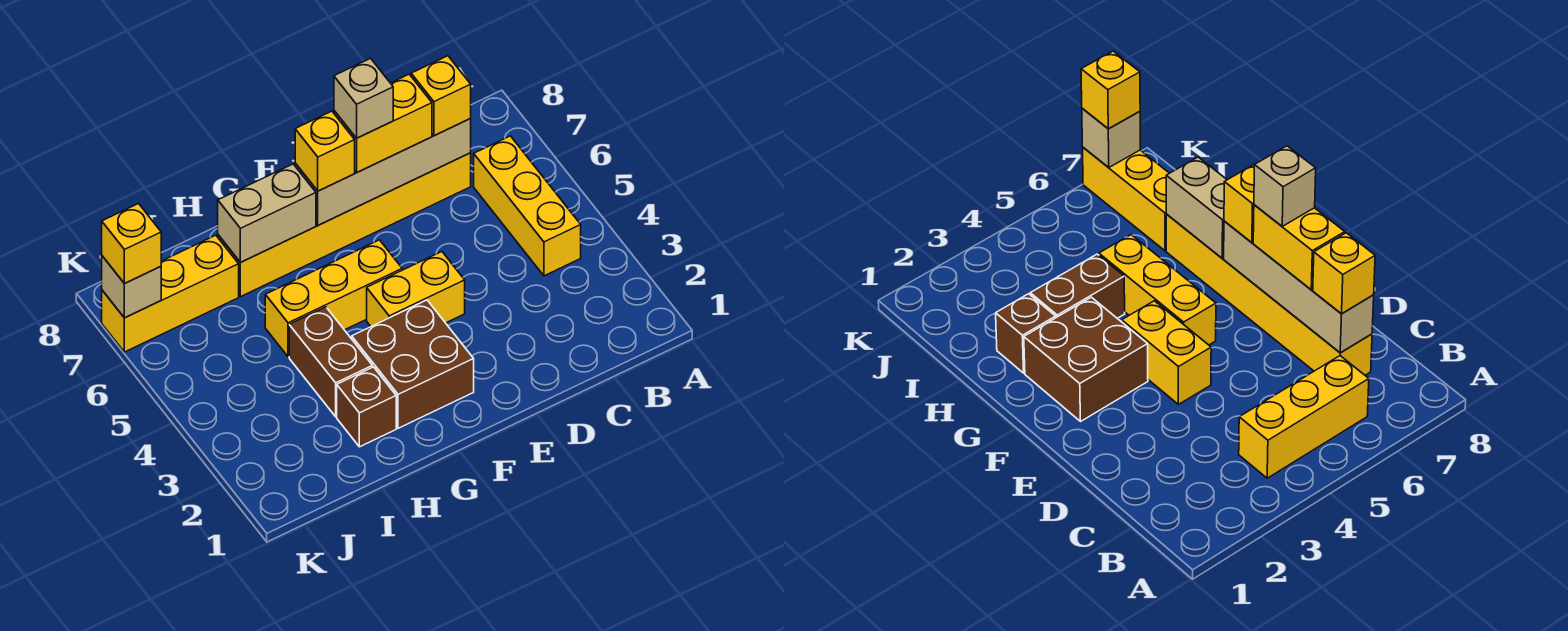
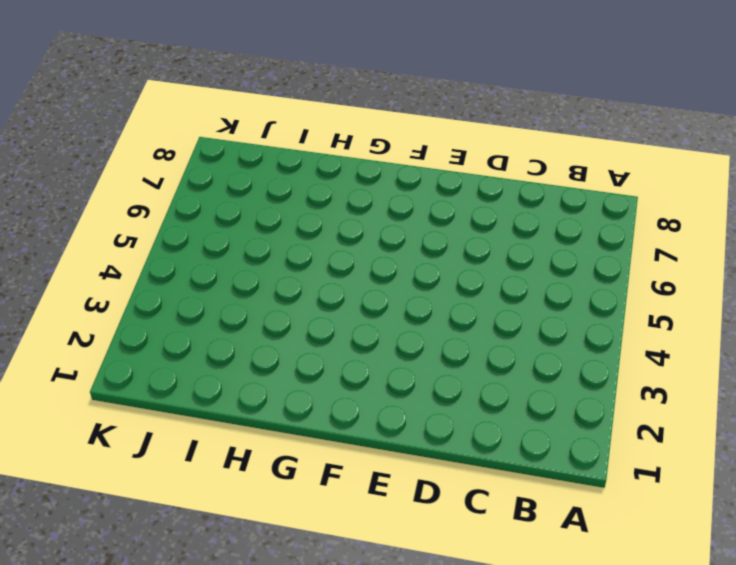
none -> yellow 1x3 brick [474,136,581,276]
none -> yellow 1x6 brick [218,153,471,297]
none -> yellow 1x2 brick [367,252,465,326]

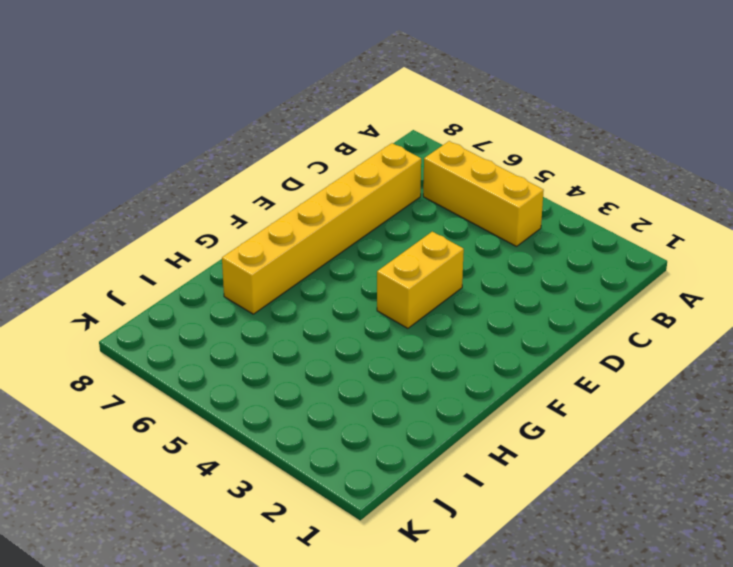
none -> brown 2x2 brick [352,300,474,428]
none -> yellow 1x3 brick [265,240,402,357]
none -> brown 1x1 brick [337,367,396,447]

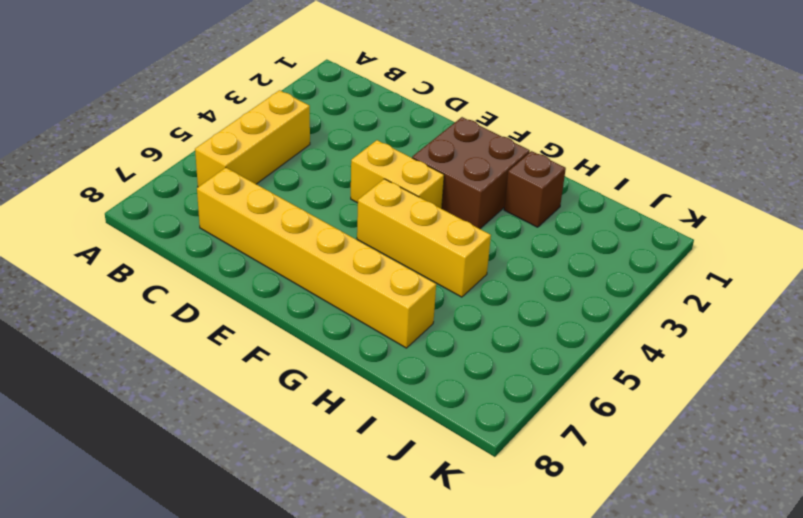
none -> brown 1x2 brick [289,307,372,417]
none -> yellow 1x3 brick [102,235,239,352]
none -> tan 1x4 brick [295,119,471,225]

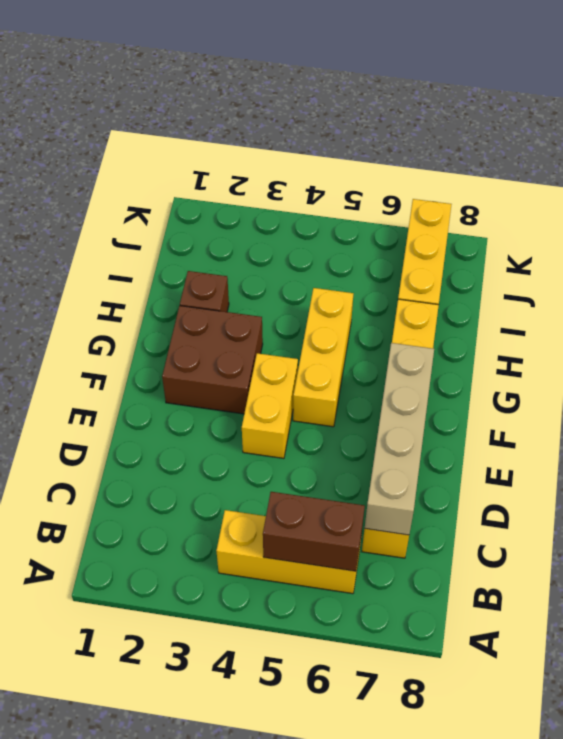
brown 1x2 brick [263,492,365,571] -> brown 1x2 brick moved to [289,307,372,417]
none -> tan 1x2 brick [218,164,316,262]
none -> tan 1x1 brick [102,256,161,318]
none -> yellow 1x1 brick [411,56,471,136]

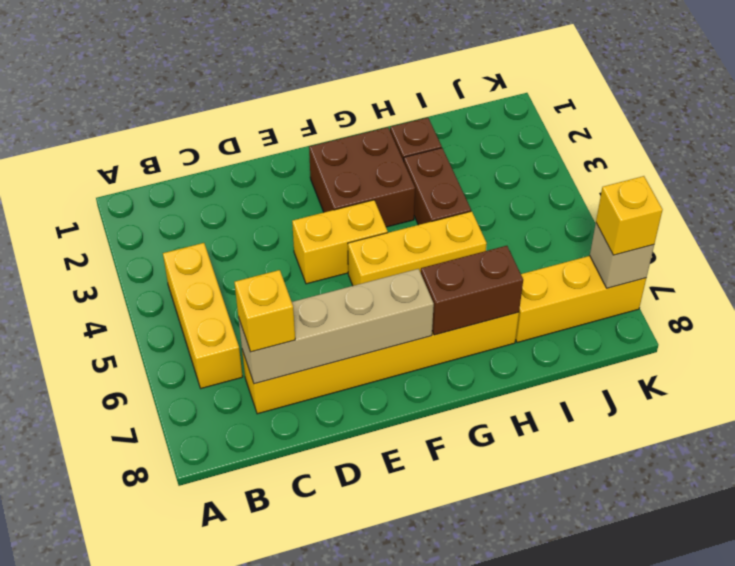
brown 1x2 brick [421,246,523,335] -> tan 1x2 brick [218,164,316,262]
none -> yellow 1x2 brick [334,74,432,172]
none -> yellow 1x1 brick [295,111,355,191]
none -> tan 1x1 brick [334,58,393,138]

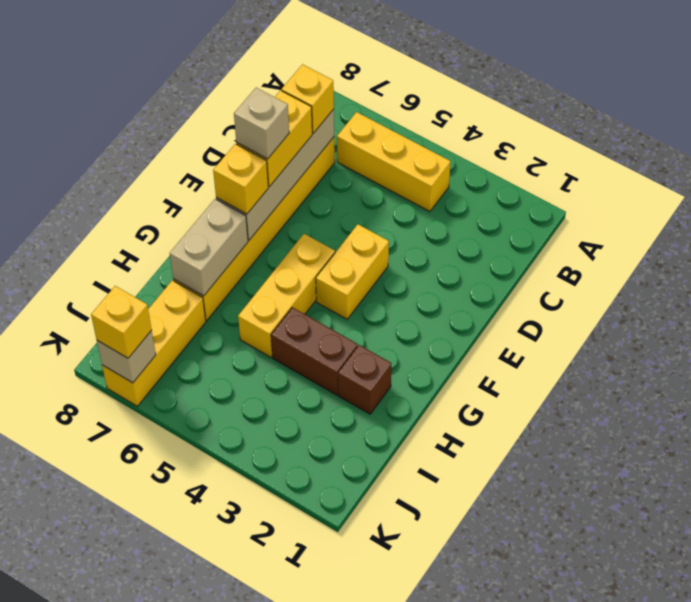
none -> brown 2x2 brick [352,300,474,428]

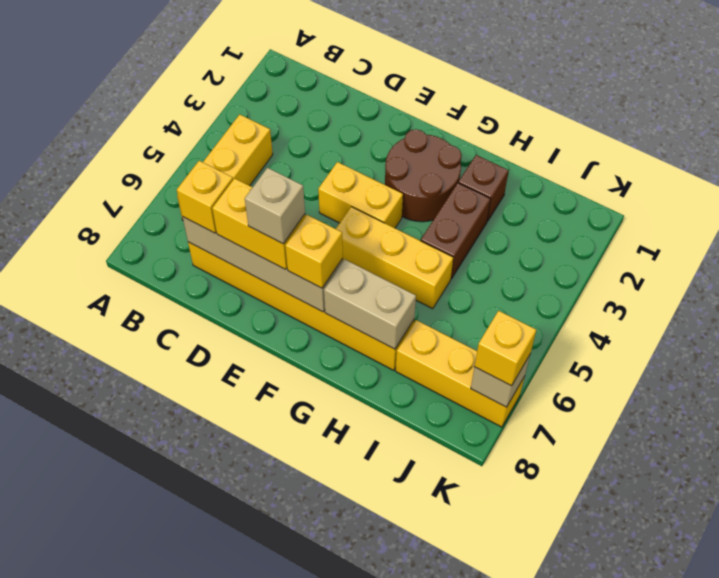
brown 2x2 round brick [385,129,462,222] -> brown 2x2 brick [352,300,474,428]

